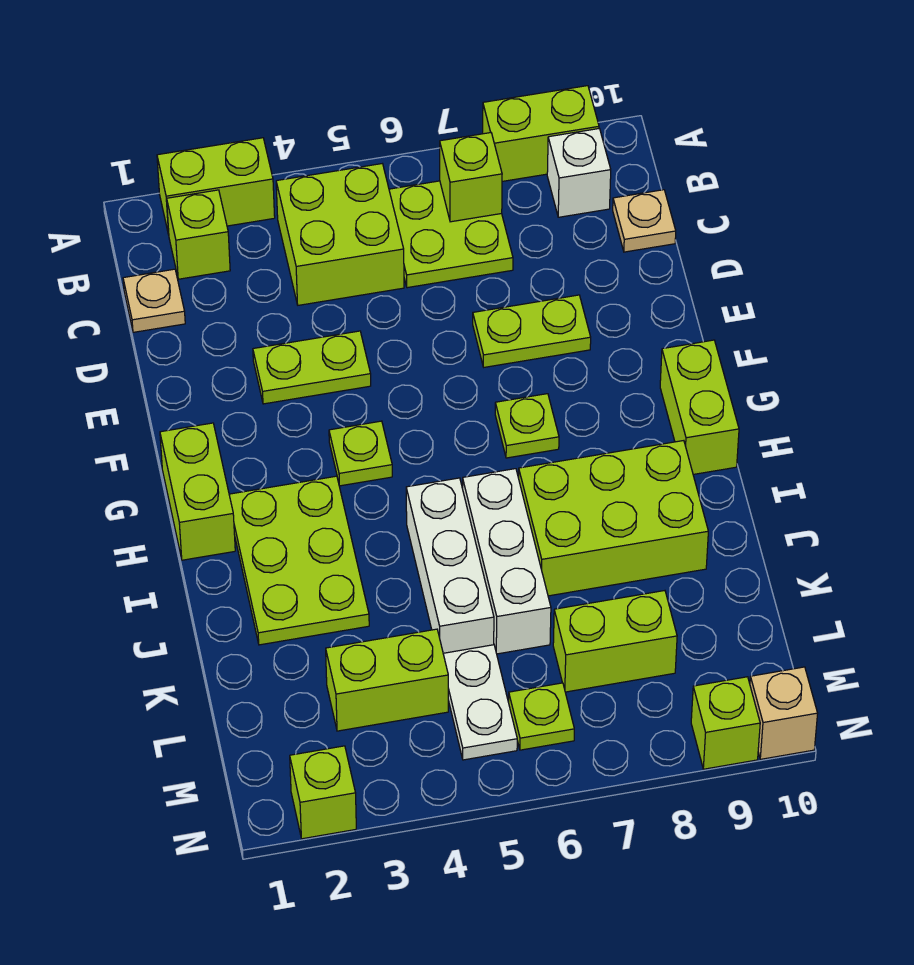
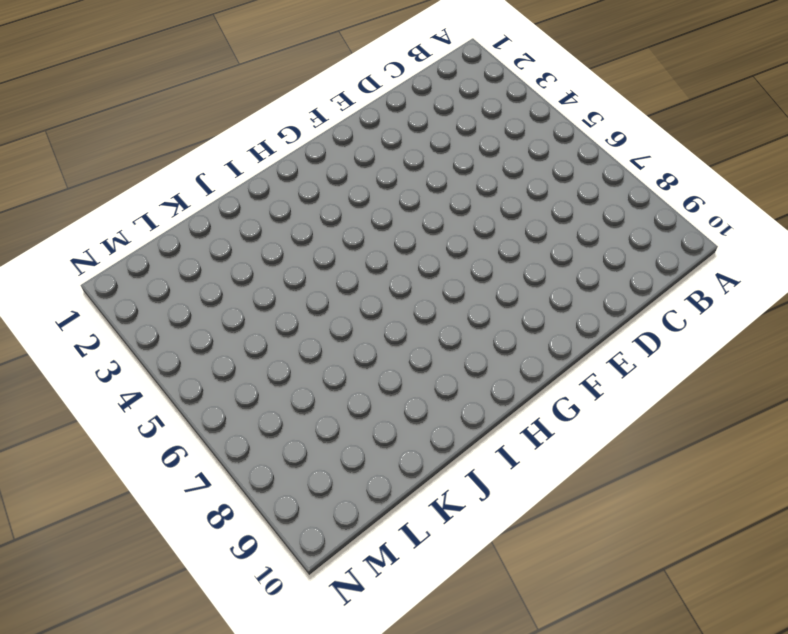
none -> lime 1x2 brick [157,138,275,235]
none -> lime 1x2 brick [483,86,599,181]
none -> lime 1x1 brick [167,190,230,279]

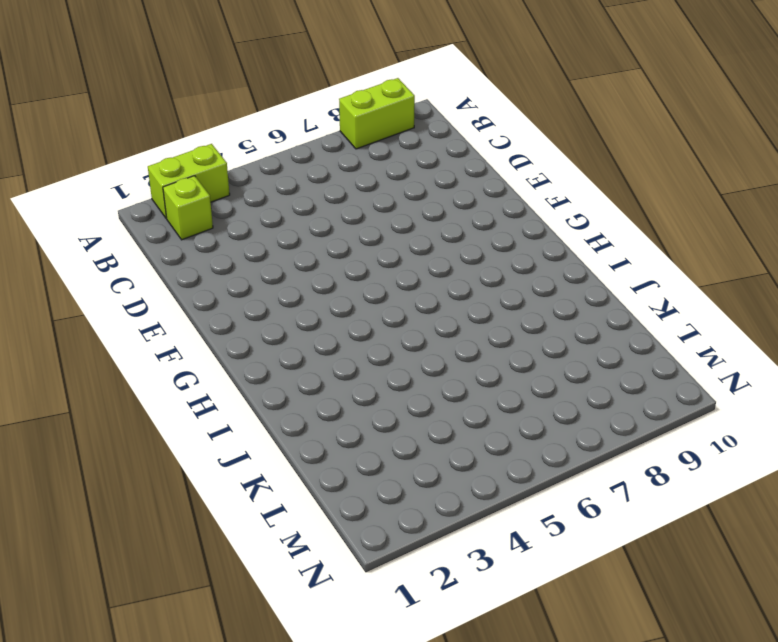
none -> lime 2x2 brick [276,164,404,305]
none -> lime 2x2 plate [389,181,513,288]
none -> white 1x1 brick [547,129,611,217]

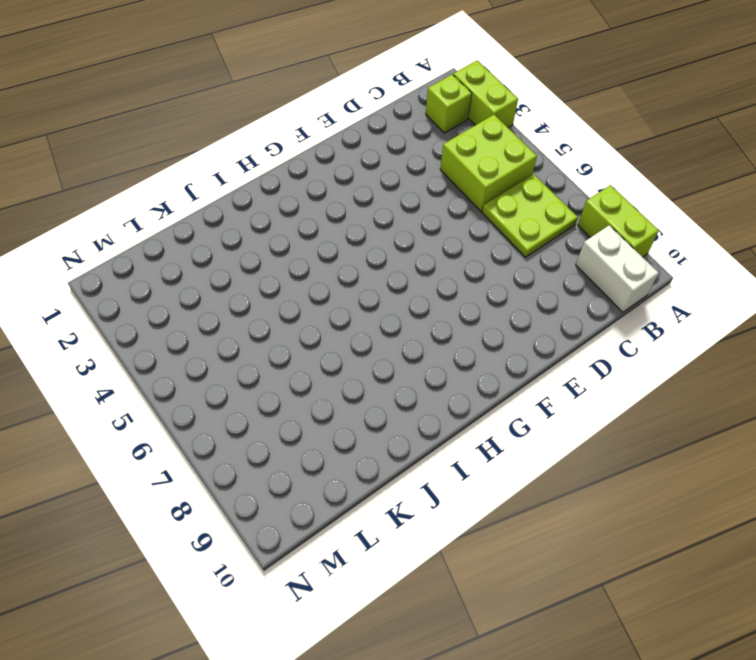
white 1x2 brick [576,225,659,312] -> white 1x1 brick [547,129,611,217]
none -> tan 1x1 plate [123,269,185,332]
none -> tan 1x1 plate [613,190,676,252]
none -> lime 1x2 plate [253,331,371,404]

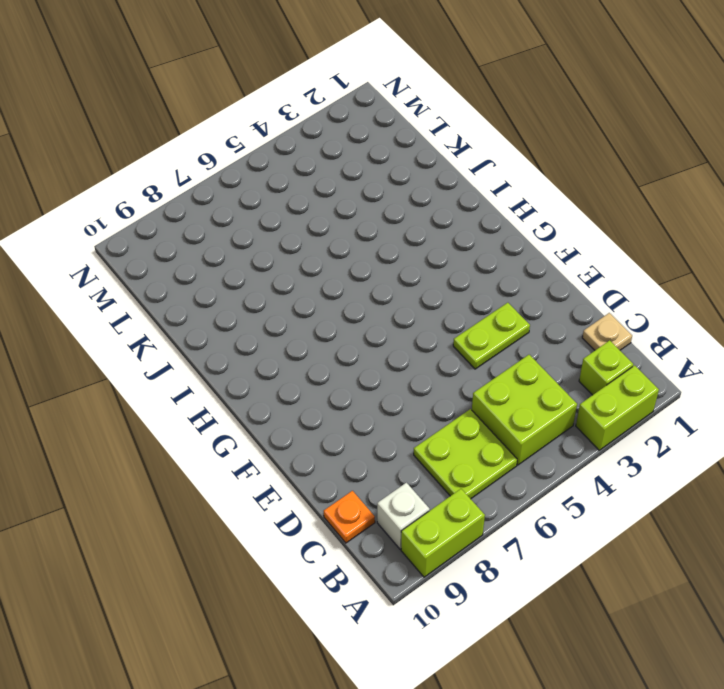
orange 1x1 plate [324,491,375,543] -> tan 1x1 plate [613,190,676,252]
none -> lime 1x2 plate [473,295,591,367]
none -> lime 1x2 brick [160,423,235,560]
none -> lime 1x1 plate [329,421,392,486]

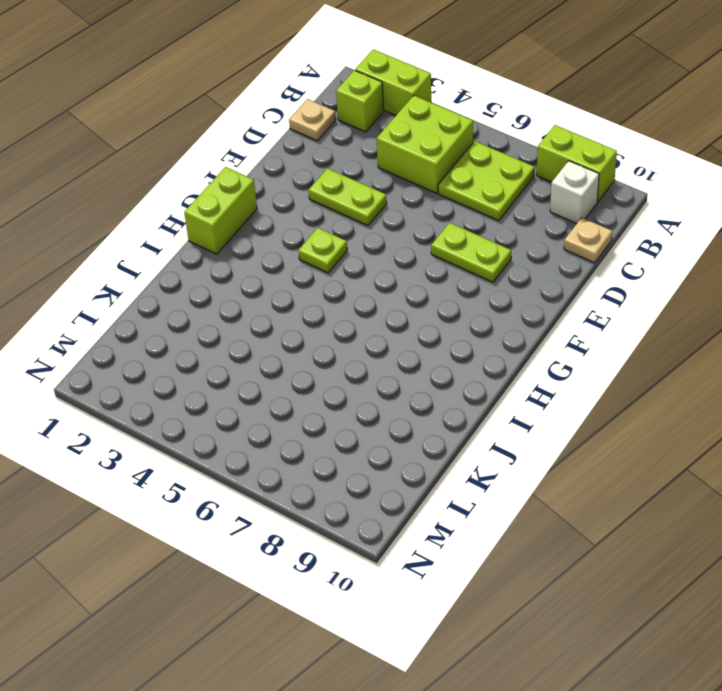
none -> lime 1x1 plate [495,394,559,458]
none -> lime 1x2 brick [660,340,739,474]
none -> lime 2x3 plate [229,476,369,645]

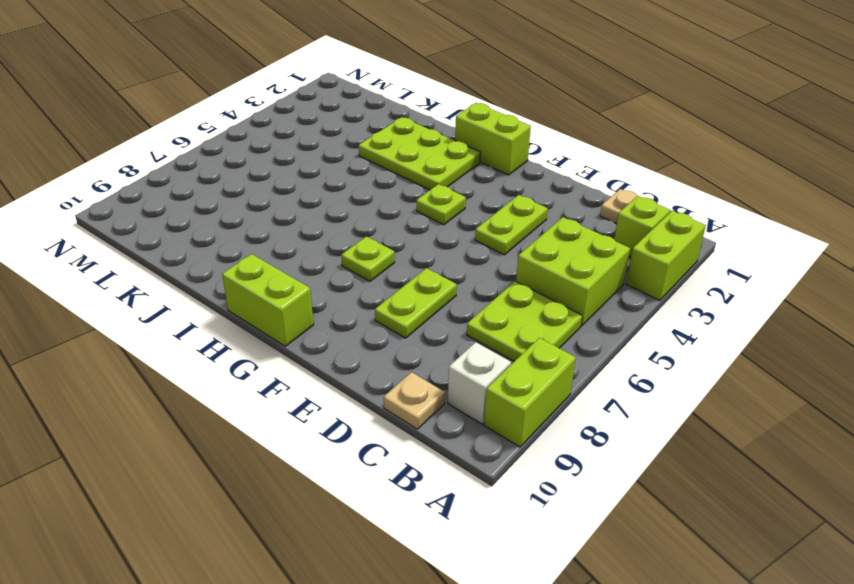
none -> white 1x3 brick [406,478,494,653]
none -> white 1x3 brick [462,469,551,654]
none -> lime 2x3 brick [519,441,708,596]

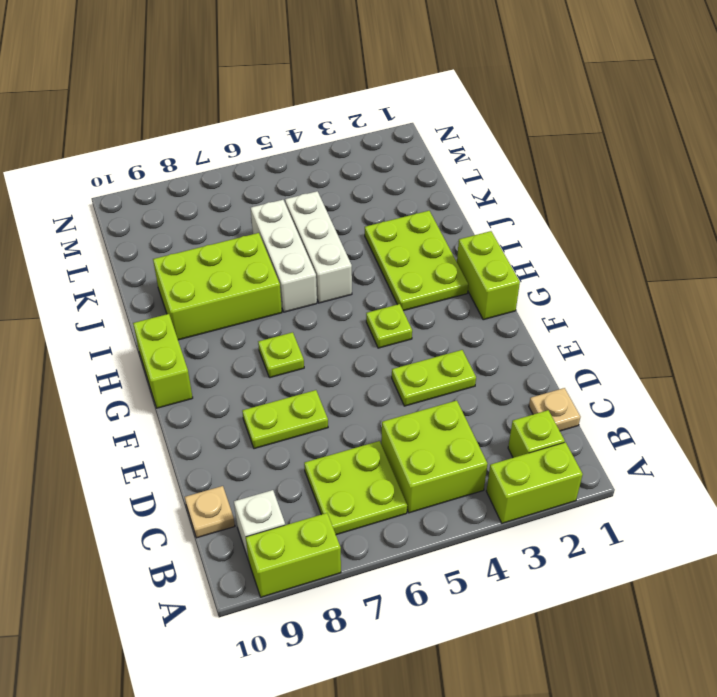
none -> lime 1x2 brick [326,629,448,731]
none -> white 1x2 plate [443,645,517,760]
none -> lime 1x2 brick [553,591,677,692]

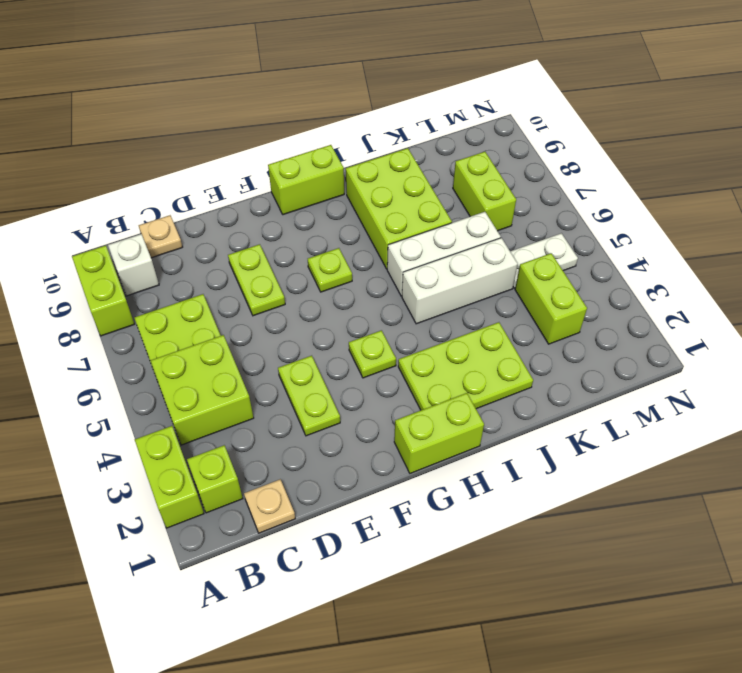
none -> lime 1x1 plate [509,683,574,750]
none -> lime 1x1 brick [290,746,356,839]
none -> lime 1x1 brick [691,677,760,769]

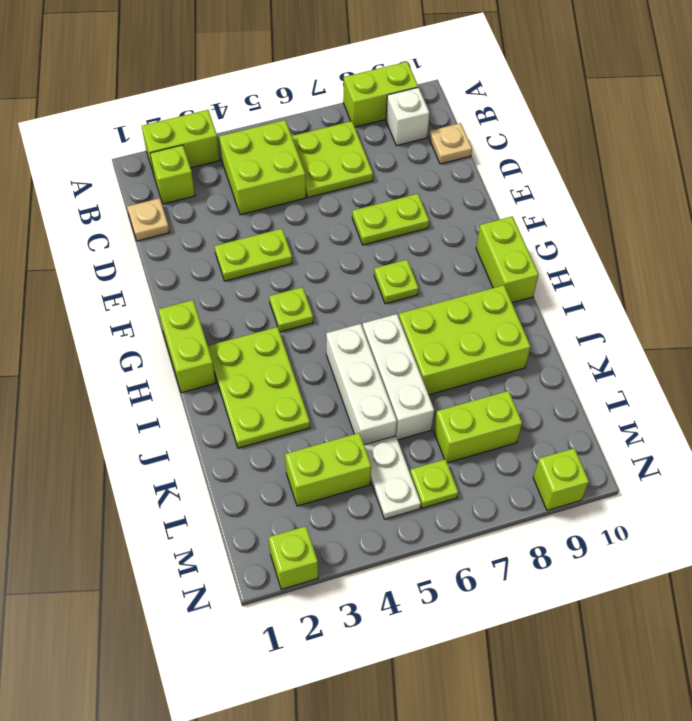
none -> tan 1x1 brick [750,667,818,759]
none -> lime 1x1 brick [440,133,502,222]

